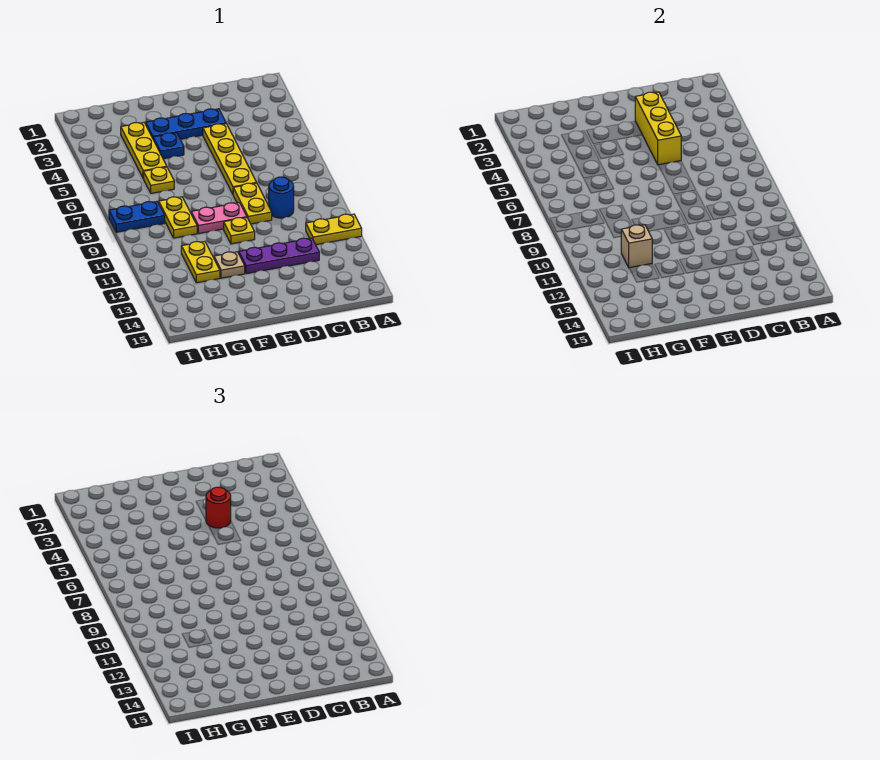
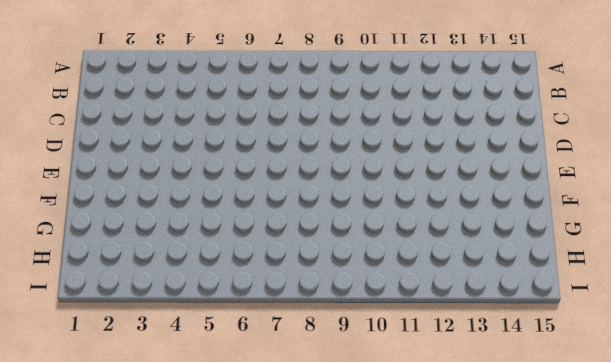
none -> yellow 1x2 plate [306,214,362,245]
none -> blue 1x1 round brick [269,177,294,218]
none -> purple 1x3 plate [239,238,319,274]

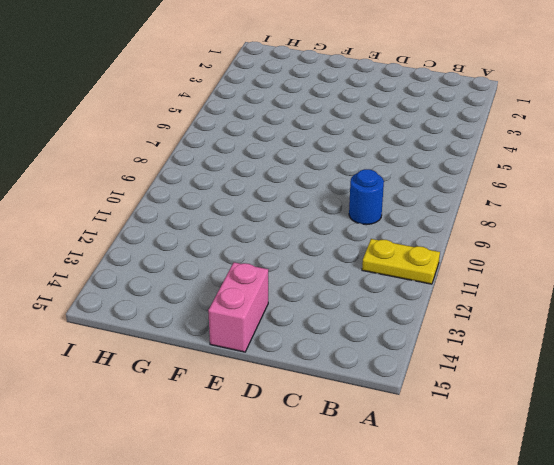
pink 1x2 brick [208,262,268,352] -> none
none -> purple 1x3 plate [239,238,319,274]
none -> blue 1x3 plate [146,109,226,139]
none -> yellow 1x4 plate [203,124,257,194]

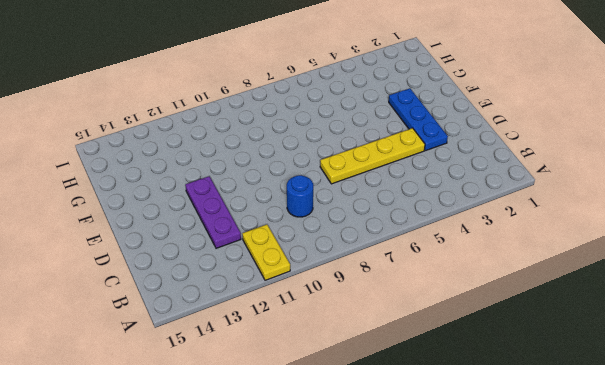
none -> yellow 1x2 plate [233,183,272,224]
none -> pink 1x2 plate [191,203,247,234]
none -> yellow 1x1 plate [224,218,255,244]

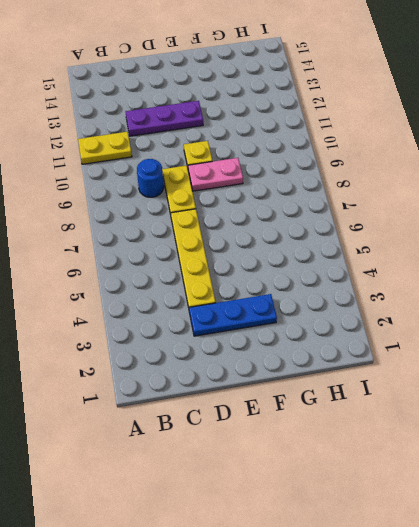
none -> blue 1x1 plate [153,133,184,159]
none -> tan 1x1 plate [214,252,245,278]
none -> yellow 1x3 plate [121,123,167,179]

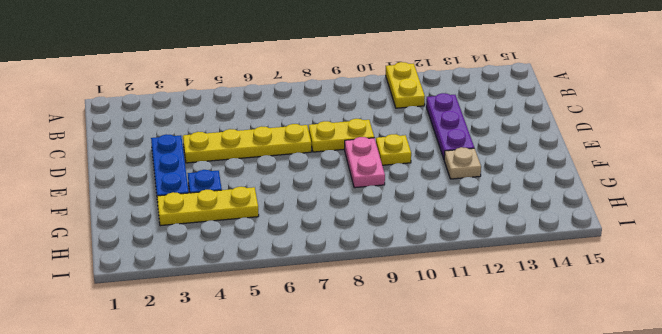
none -> blue 1x1 round brick [269,177,294,218]
none -> yellow 1x1 plate [144,167,174,193]
none -> yellow 1x2 plate [159,197,197,238]

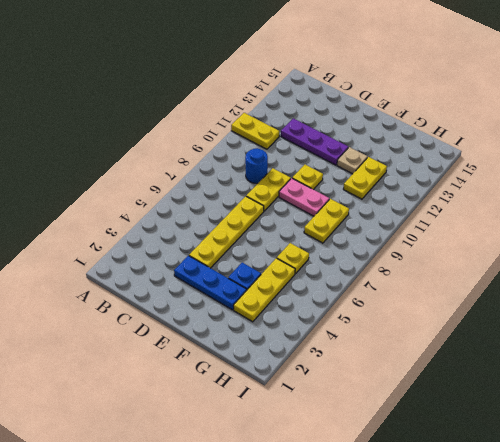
none -> blue 1x2 plate [109,201,165,232]
none -> yellow 1x3 brick [635,92,681,165]
none -> tan 1x1 brick [621,225,652,268]

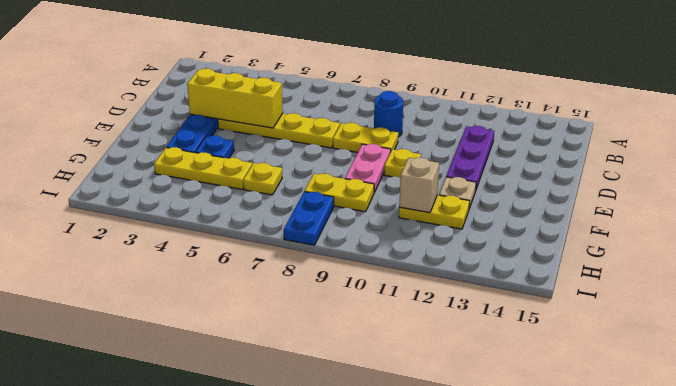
none -> yellow 1x2 plate [306,214,362,245]
none -> red 1x1 round brick [206,487,231,528]

